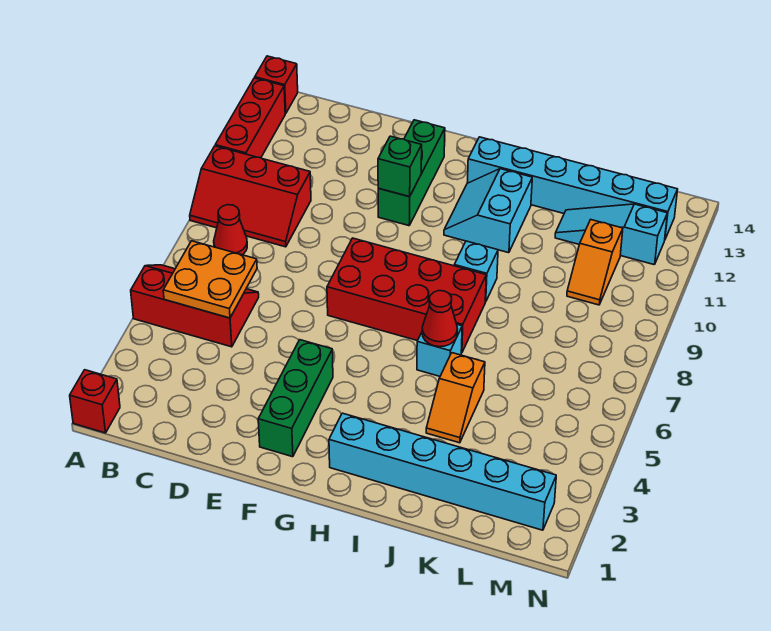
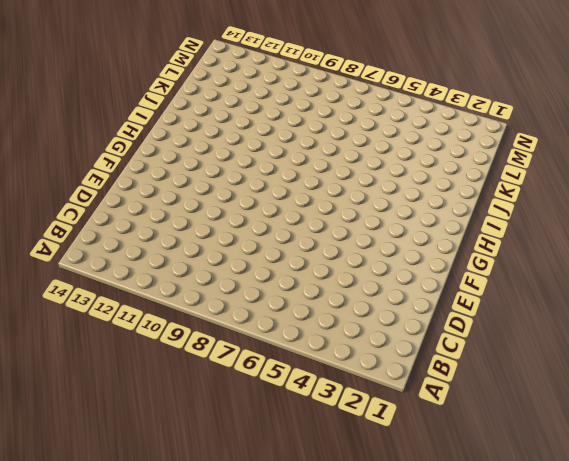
none -> red 1x1 brick [70,370,120,433]
none -> red 2x3 slope [131,265,259,347]
none -> red 2x3 slope [190,146,311,247]

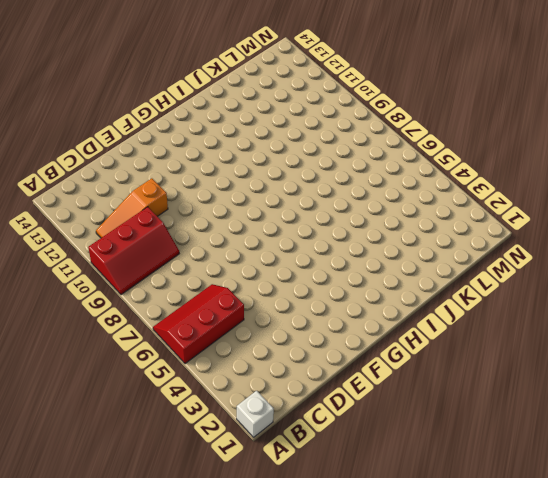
white 1x1 brick [237,391,274,437] -> red 1x1 brick [70,370,120,433]
orange 1x3 slope [96,178,168,238] -> none
none -> red 1x3 brick [215,78,285,158]
none -> red 1x1 brick [255,56,298,114]
none -> red 1x1 cone [214,205,247,255]

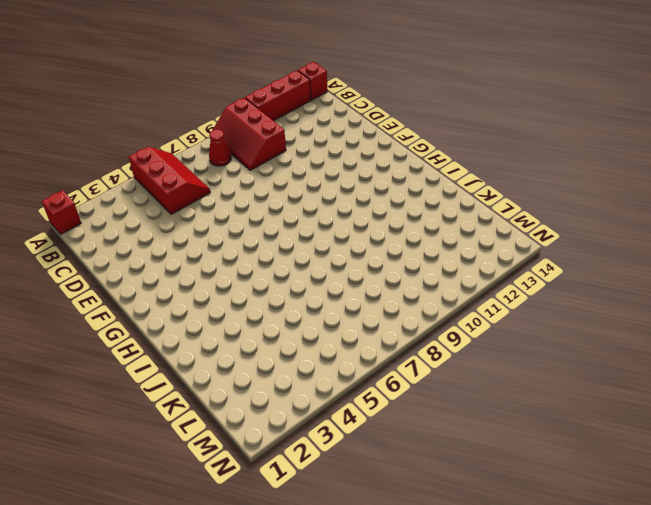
none -> green 1x3 brick [258,340,333,457]
none -> red 2x4 brick [327,238,486,353]
none -> green 1x3 brick [378,120,445,226]

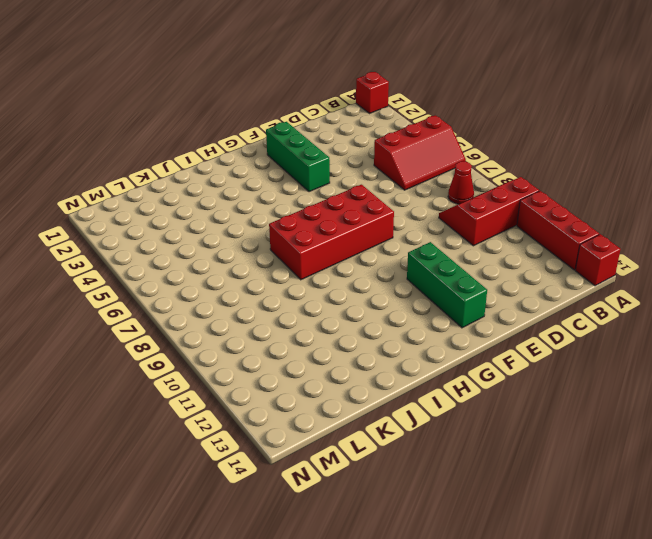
none -> cyan 1x6 brick [329,413,556,530]
none -> cyan 2x2 slope [444,169,532,253]
none -> cyan 1x6 brick [467,137,678,239]

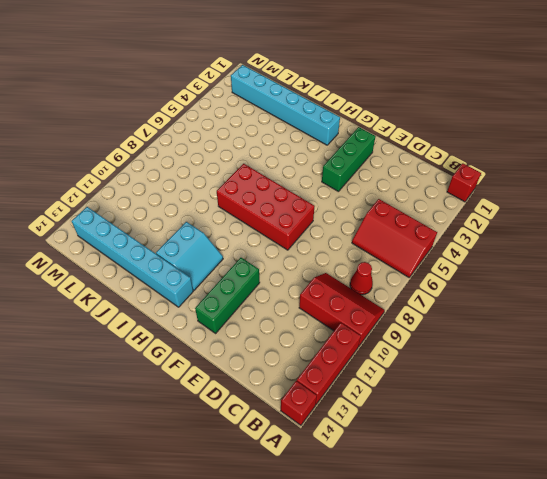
none -> cyan 1x1 brick [417,325,462,376]
none -> cyan 1x1 brick [454,241,498,302]
none -> orange 1x2 slope [426,353,485,443]

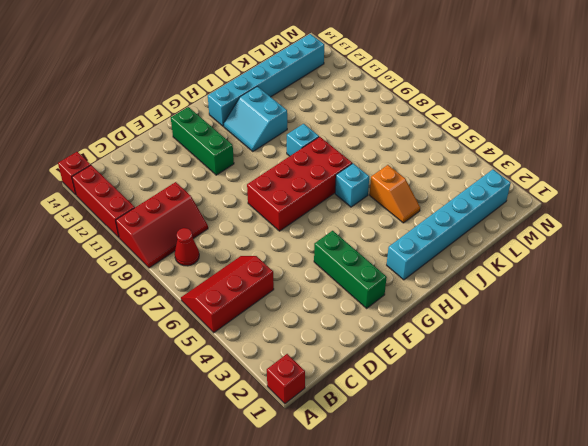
none -> cyan 1x3 slope [555,204,667,265]
none -> orange 1x2 slope [567,220,623,305]
none -> orange 2x2 plate [163,241,257,318]

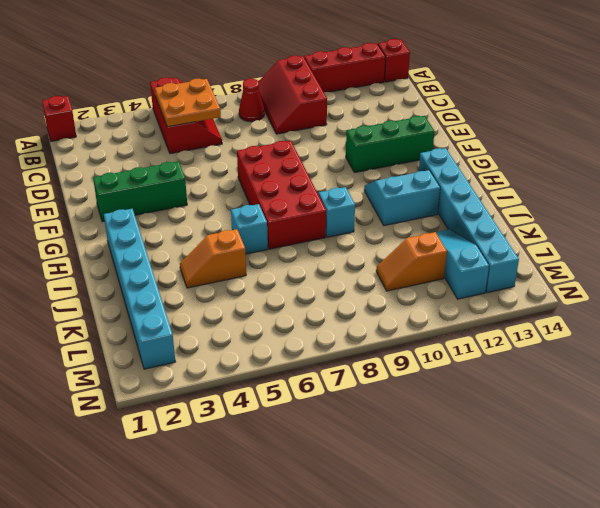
none -> green 1x1 brick [378,136,422,197]
none -> red 1x1 cone [422,291,457,347]

